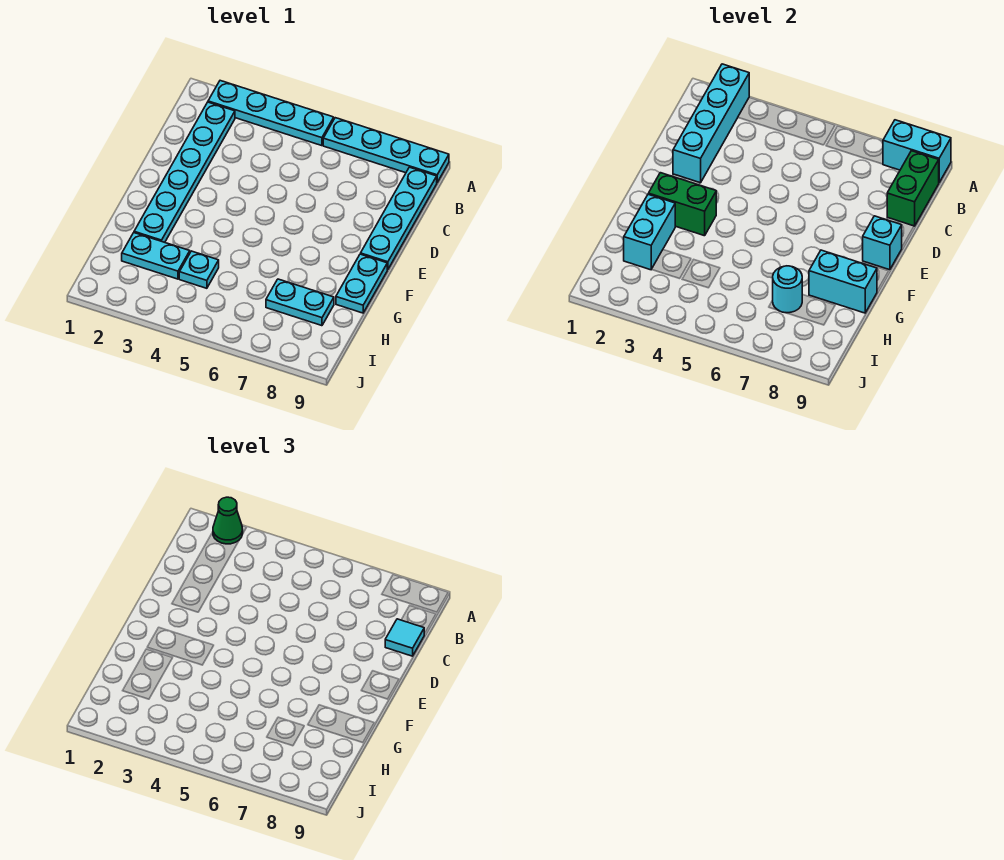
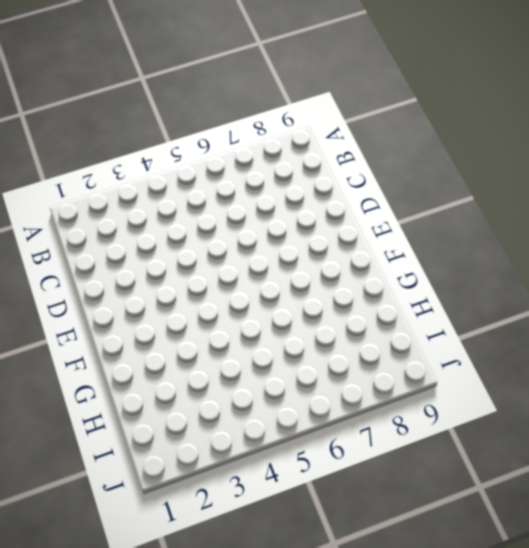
none -> cyan 1x4 plate [208,81,334,146]
none -> cyan 1x4 plate [323,118,449,182]
none -> cyan 1x6 plate [134,102,235,242]

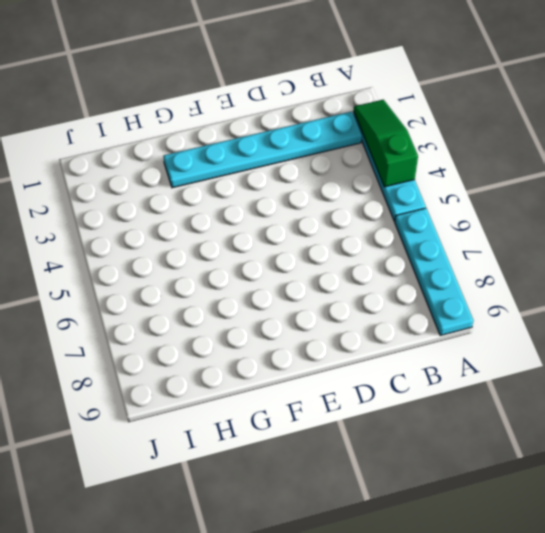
green 1x3 slope [354,100,418,187] -> cyan 1x4 brick [673,64,749,183]
none -> cyan 1x4 plate [361,167,437,270]
none -> cyan 1x2 plate [336,254,387,313]
none -> cyan 1x2 plate [122,233,190,279]

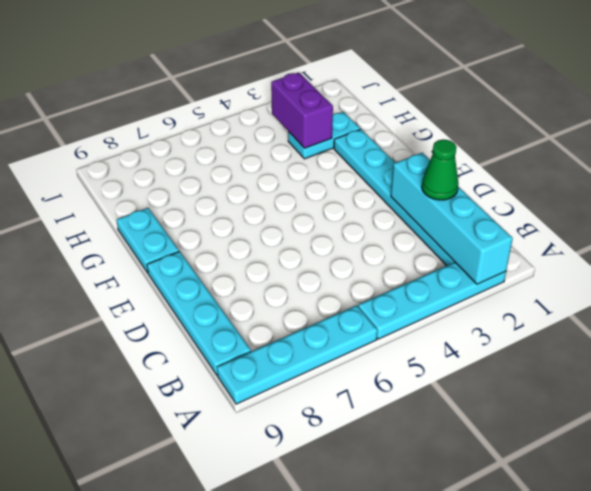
green 1x1 cone [422,139,459,200] -> green 1x1 cone moved to [213,497,243,544]
purple 1x2 brick [271,72,333,148] -> none
none -> cyan 1x1 plate [179,251,219,288]
none -> cyan 1x2 plate [266,279,334,326]
none -> cyan 1x2 brick [883,120,951,182]

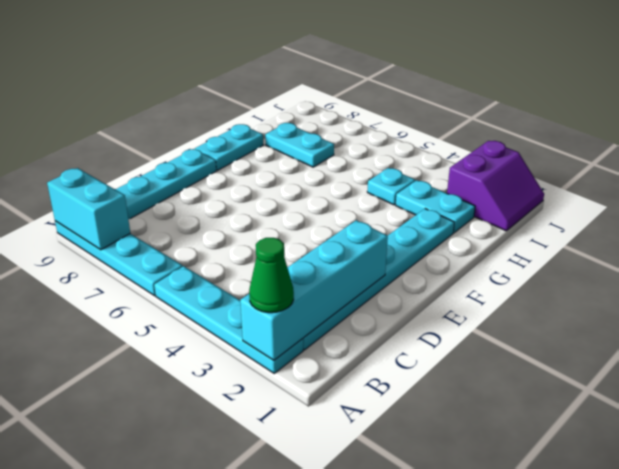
purple 2x2 slope [447,141,544,231] -> none
none -> green 1x2 brick [887,151,939,226]
none -> cyan 1x1 brick [863,216,902,270]
none -> green 1x2 brick [648,173,716,236]

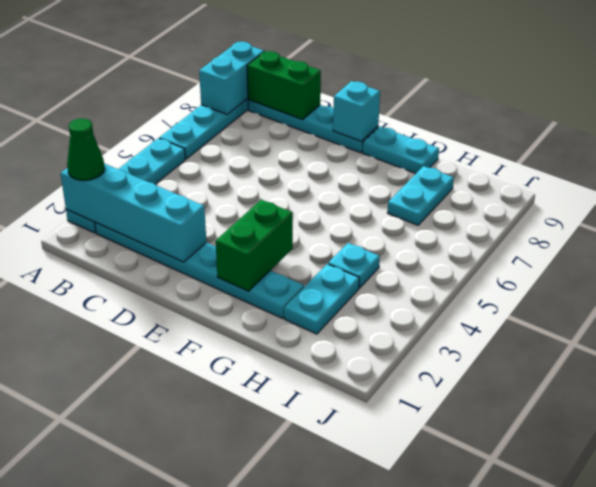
none -> cyan 1x2 brick [624,194,675,270]
none -> cyan 1x2 brick [809,250,877,313]
none -> cyan 1x1 round brick [773,266,802,313]

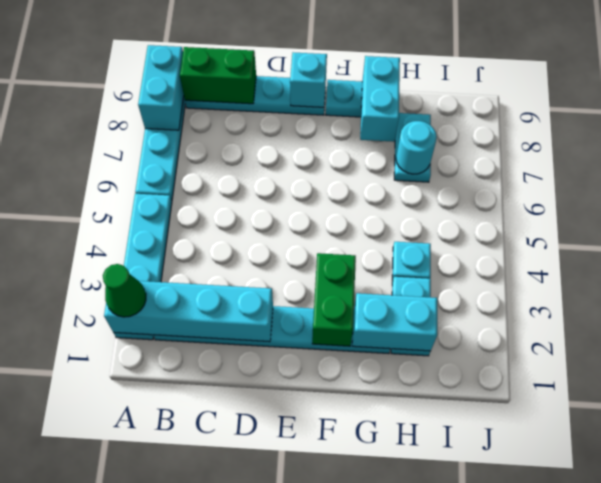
none -> cyan 1x1 tile [385,619,424,656]

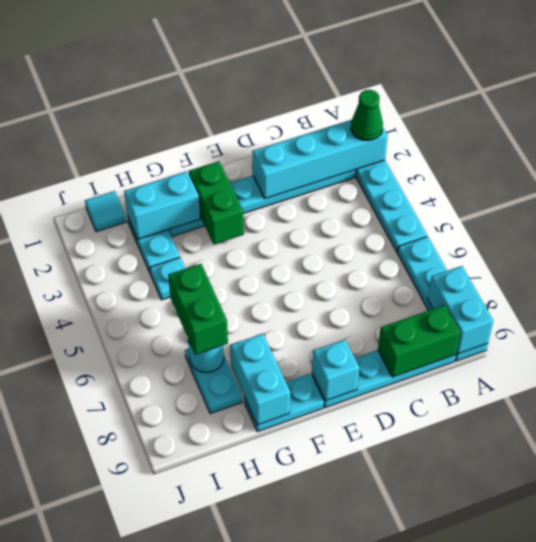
green 1x2 brick [168,264,228,355] -> none
cyan 1x1 tile [85,191,126,232] -> cyan 1x1 tile moved to [385,619,424,656]

